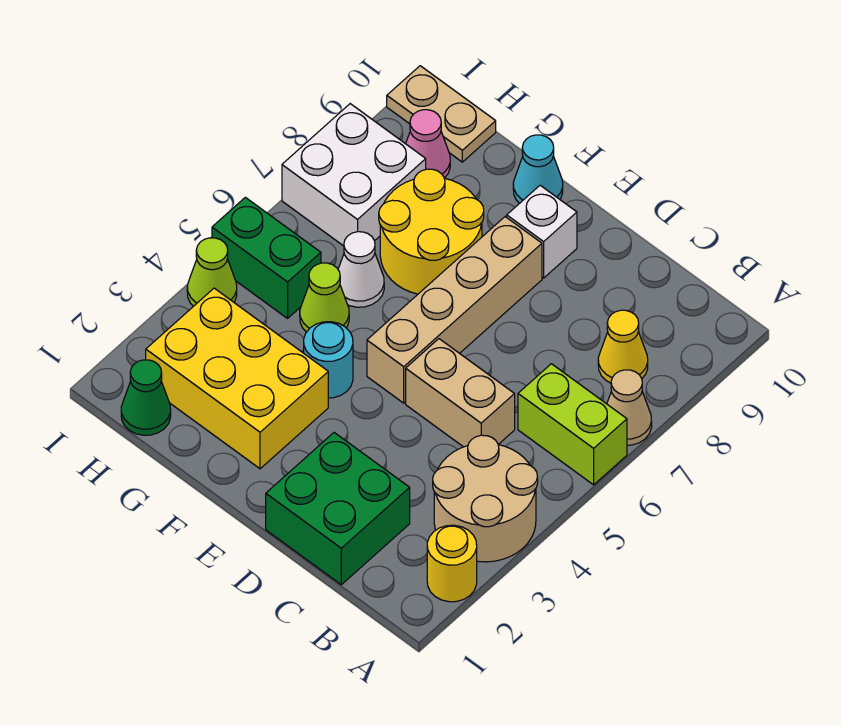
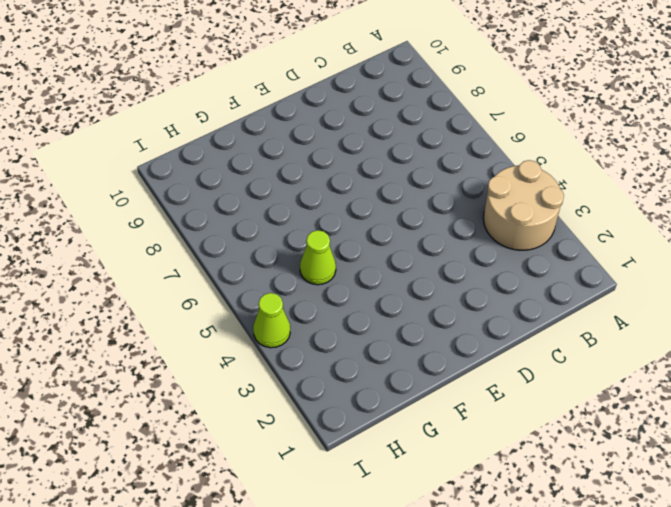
none -> yellow 1x1 round brick [427,525,477,602]
none -> lime 1x2 brick [518,364,627,485]
none -> tan 1x1 cone [607,370,652,445]

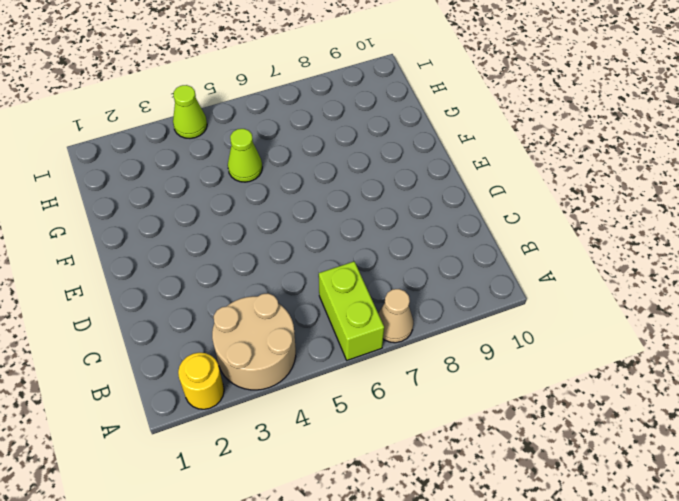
none -> yellow 1x1 cone [598,310,648,383]
none -> green 2x2 brick [266,433,410,585]
none -> tan 1x2 brick [406,339,515,447]

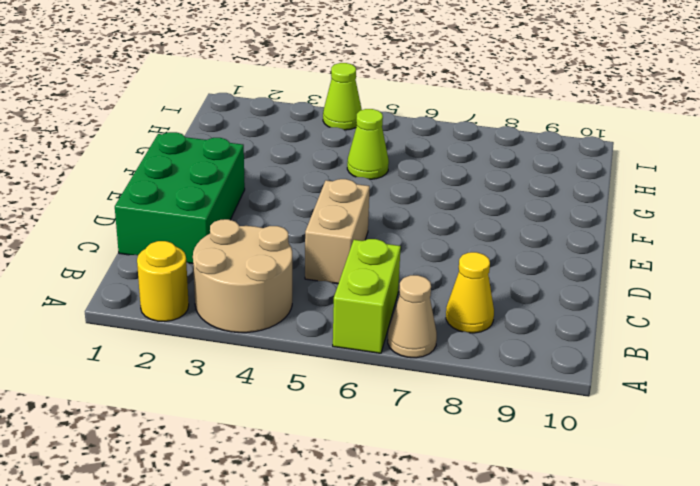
green 2x3 brick [115,132,245,264] -> green 2x2 brick [266,433,410,585]
none -> tan 1x4 brick [367,217,542,403]
none -> white 1x1 brick [507,185,577,278]
none -> yellow 2x3 brick [146,288,328,469]

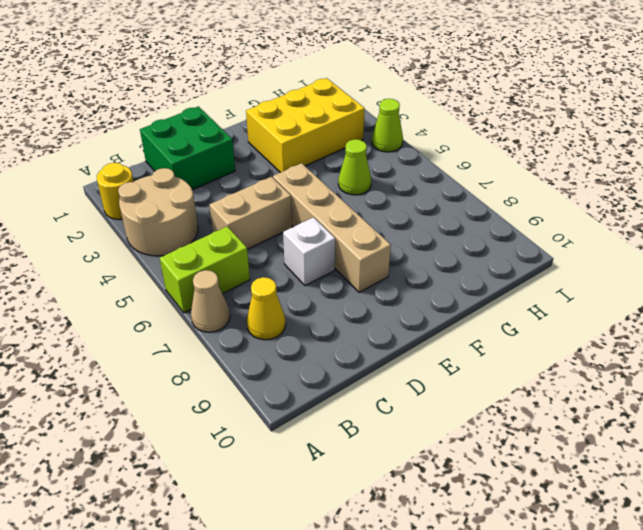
white 1x1 brick [283,217,335,286] -> white 1x1 brick moved to [507,185,577,278]
none -> cyan 1x1 round brick [304,322,353,398]
none -> yellow 2x2 round brick [379,169,484,294]
none -> cyan 1x1 cone [513,135,563,203]

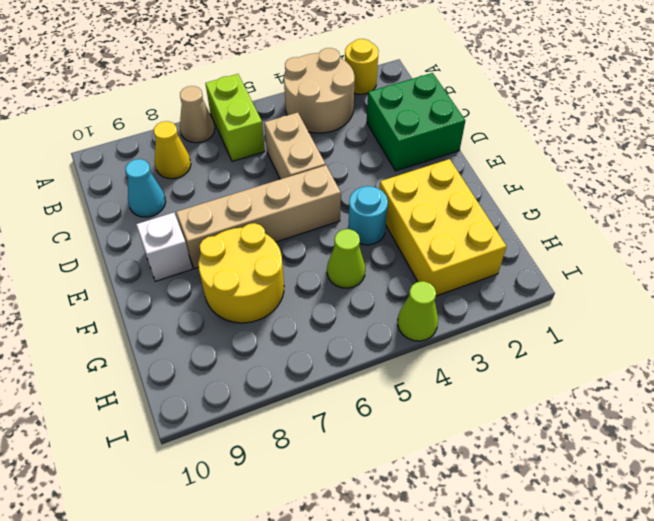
cyan 1x1 cone [126,159,166,217] -> cyan 1x1 cone moved to [513,135,563,203]
none -> white 1x1 cone [338,232,384,307]
none -> green 1x1 cone [121,360,171,435]
none -> green 1x2 brick [212,197,321,318]

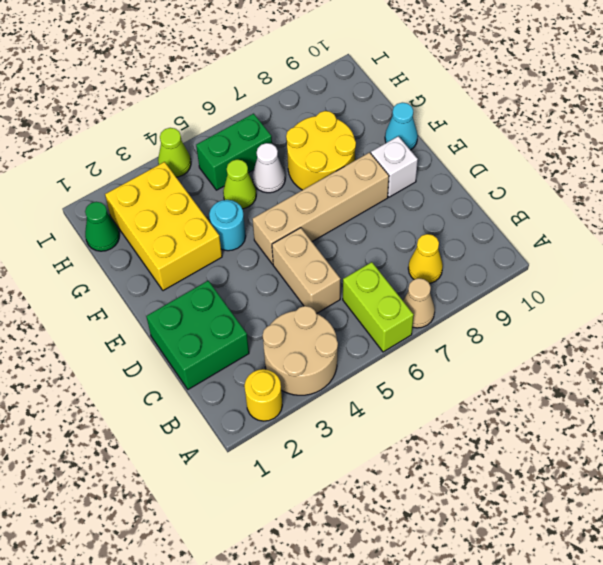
green 1x2 brick [196,114,272,190] -> green 1x2 brick turned to [212,197,321,318]
none -> white 2x2 brick [282,104,426,246]
none -> pink 1x1 cone [406,110,450,178]
none -> tan 1x2 plate [387,66,496,162]

